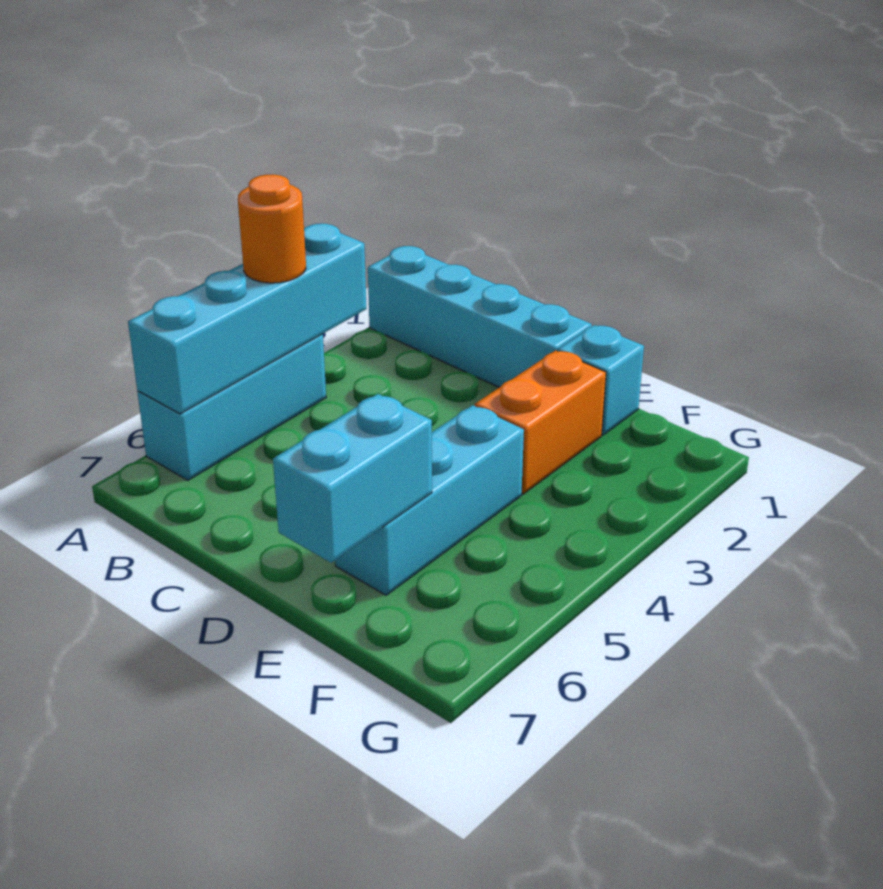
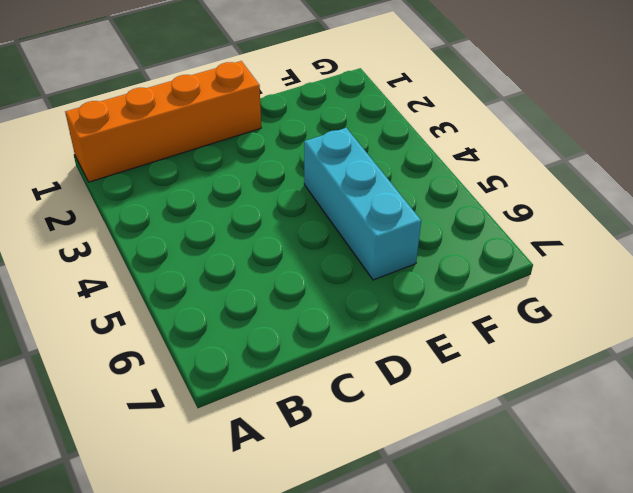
orange 1x4 brick [65,61,261,182] -> cyan 1x4 brick [368,246,592,387]
none -> cyan 1x3 brick [137,334,326,480]
none -> cyan 1x1 brick [558,325,644,435]

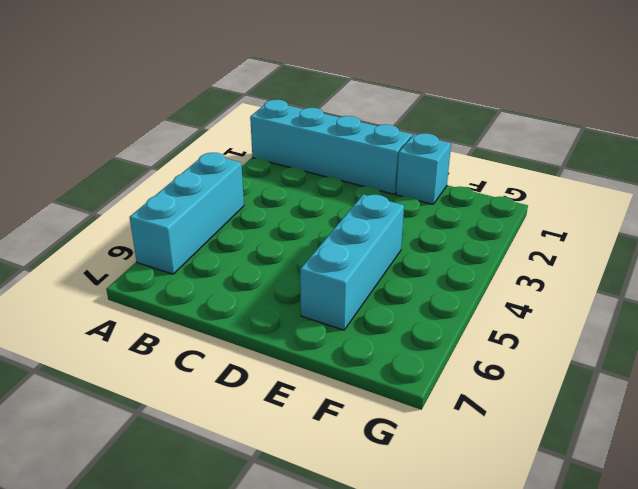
none -> orange 1x2 brick [475,350,606,494]
none -> cyan 1x4 brick [128,224,367,414]

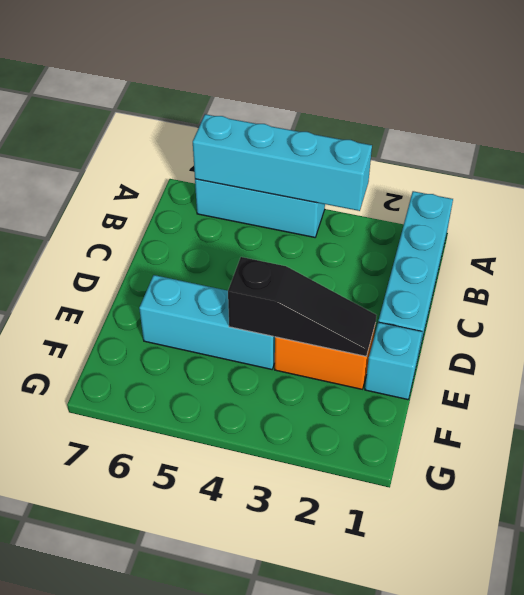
black 1x3 slope [228,257,377,356] -> none
none -> cyan 1x2 brick [273,394,432,563]
none -> orange 1x1 round brick [238,175,306,283]

